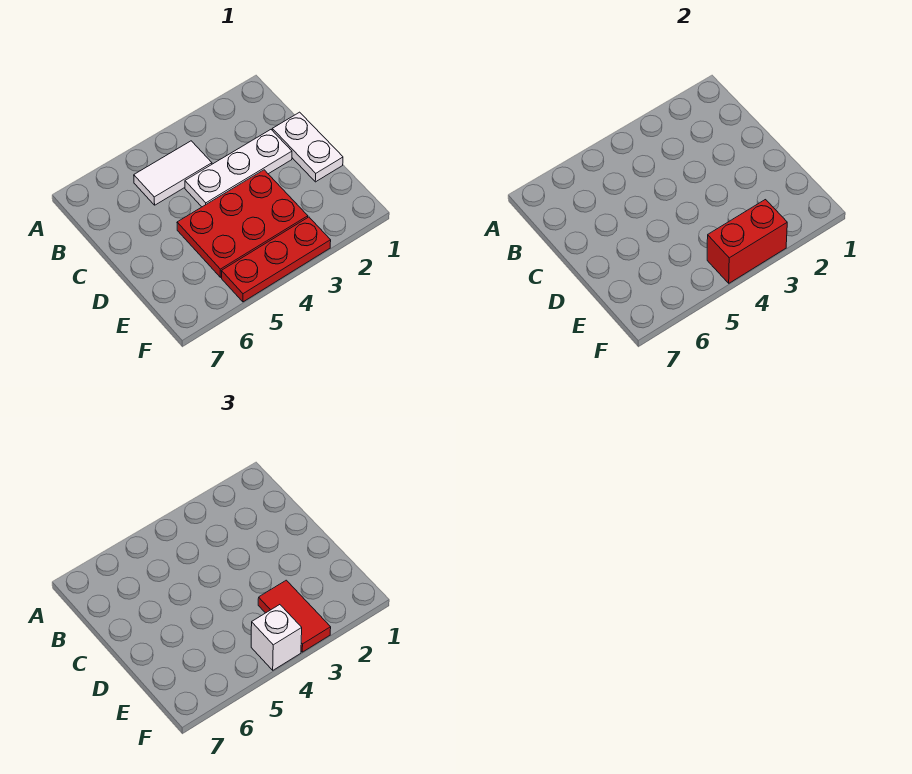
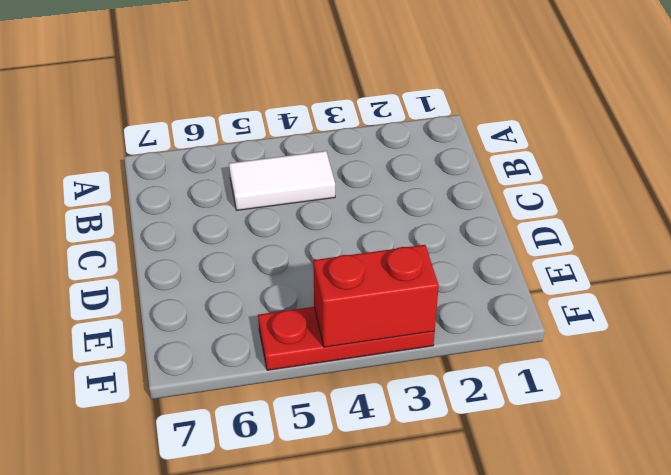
none -> white 1x2 plate [272,112,343,182]
none -> white 1x3 plate [185,130,292,207]

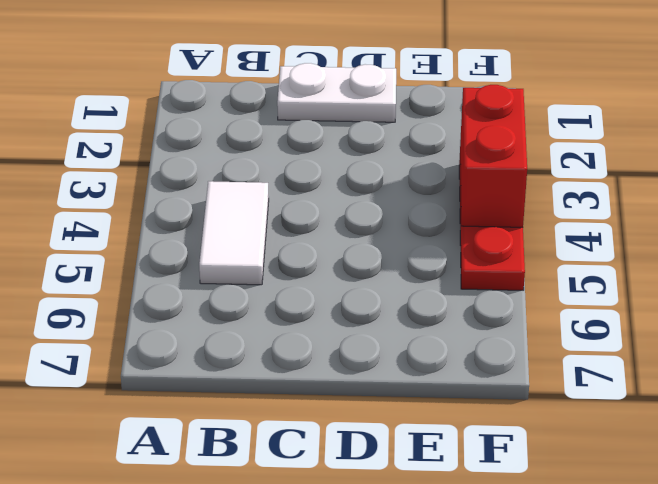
none -> white 1x3 plate [185,130,292,207]
none -> red 2x3 plate [177,170,308,277]

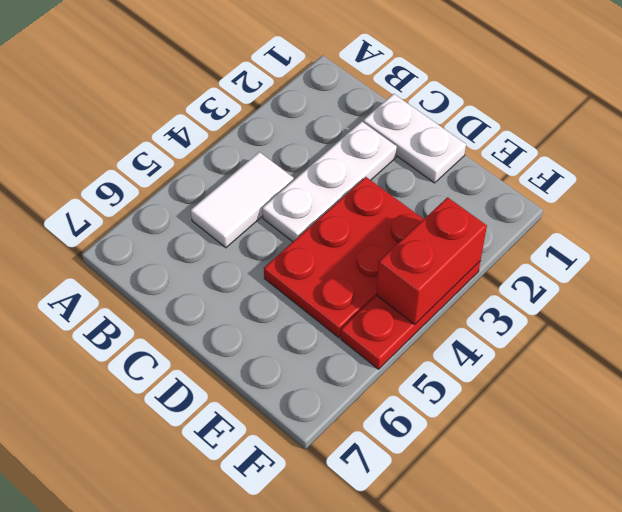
none -> red 1x2 tile [258,580,331,652]
none -> white 1x1 brick [251,605,302,670]

